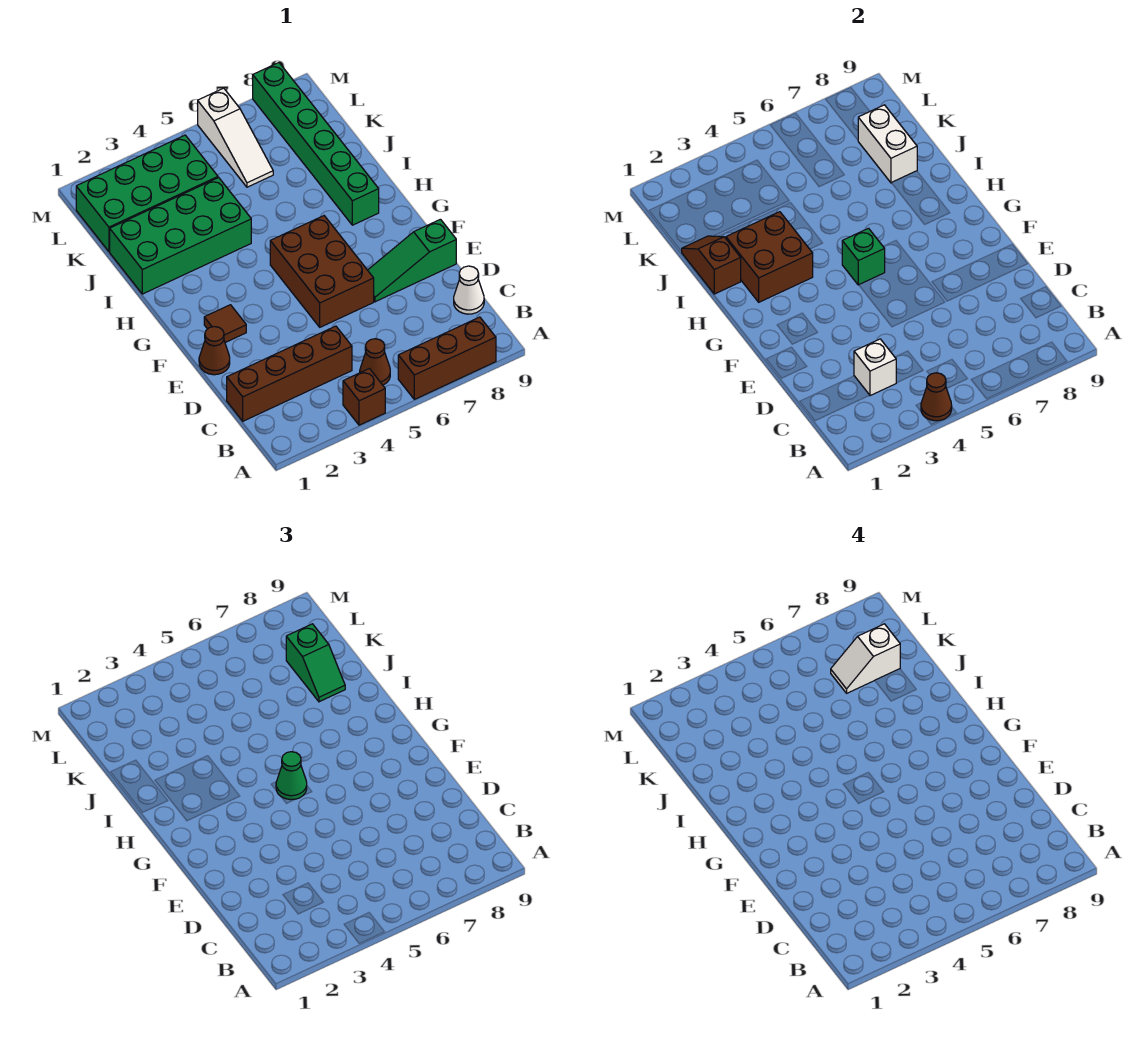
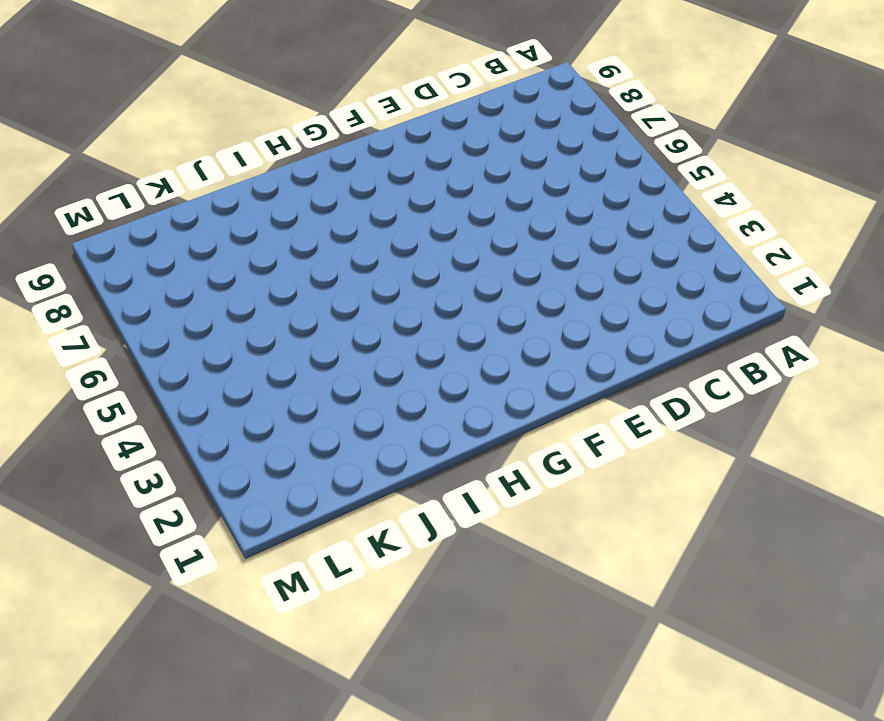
none -> brown 1x1 brick [343,369,385,425]
none -> brown 1x3 brick [398,317,496,399]
none -> brown 1x1 cone [360,339,390,385]

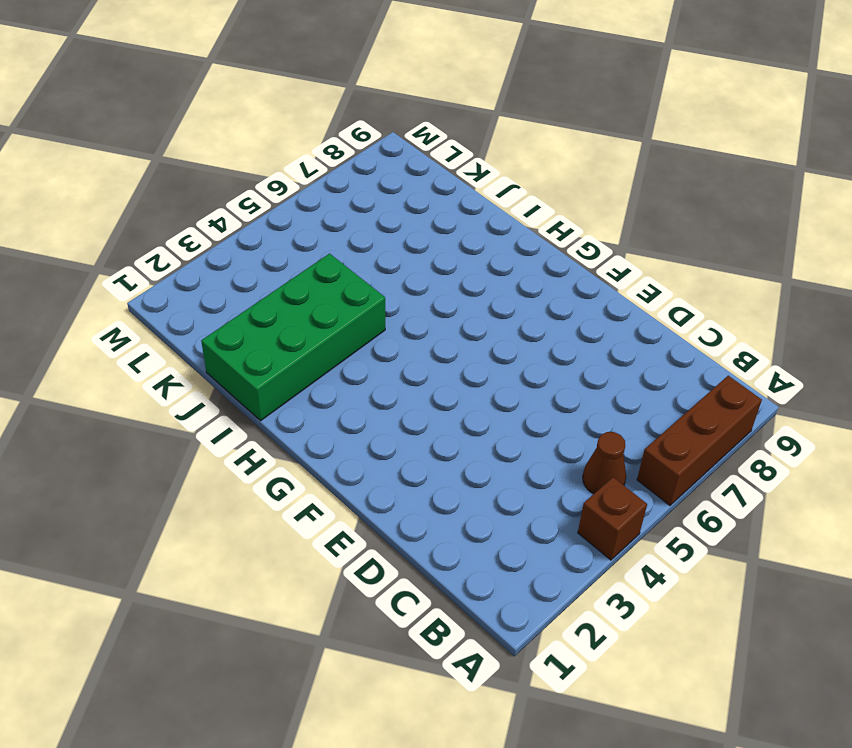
none -> brown 1x4 brick [227,326,352,421]
none -> white 1x1 cone [454,266,484,314]
none -> brown 1x1 cone [199,327,230,375]

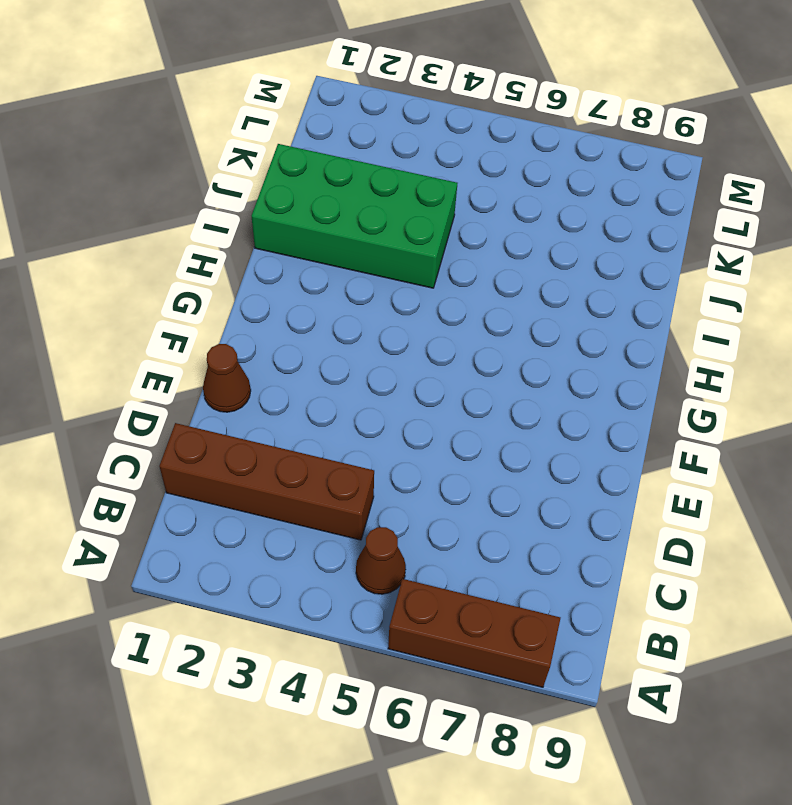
none -> brown 1x1 brick [343,369,385,425]
none -> white 1x1 cone [454,266,484,314]
none -> brown 2x3 brick [270,216,374,327]

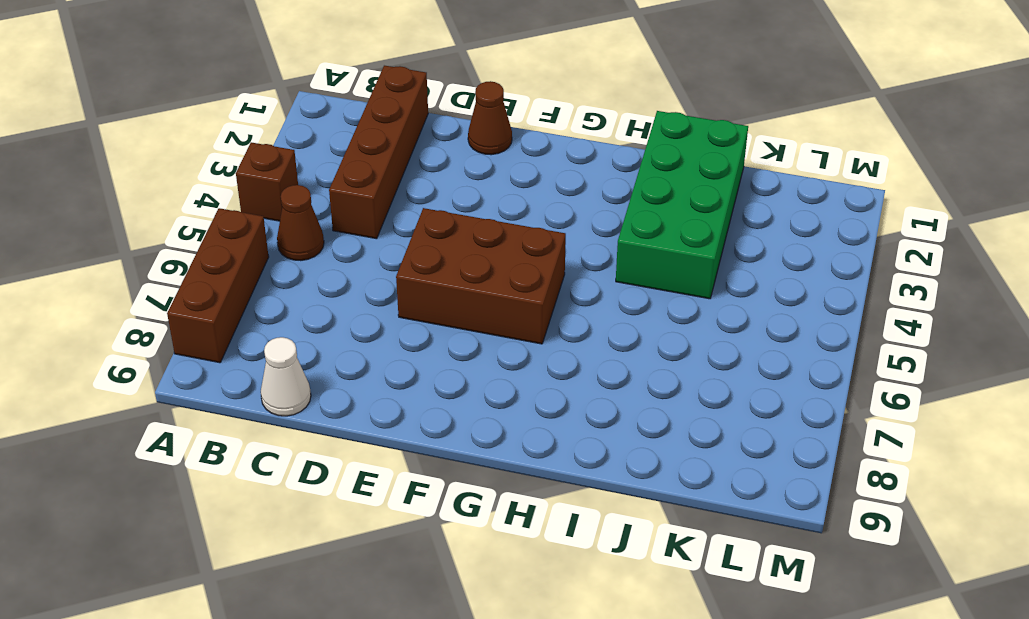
none -> green 1x3 slope [368,219,456,302]
none -> brown 1x1 tile [204,305,246,343]
none -> green 1x6 brick [253,63,379,225]

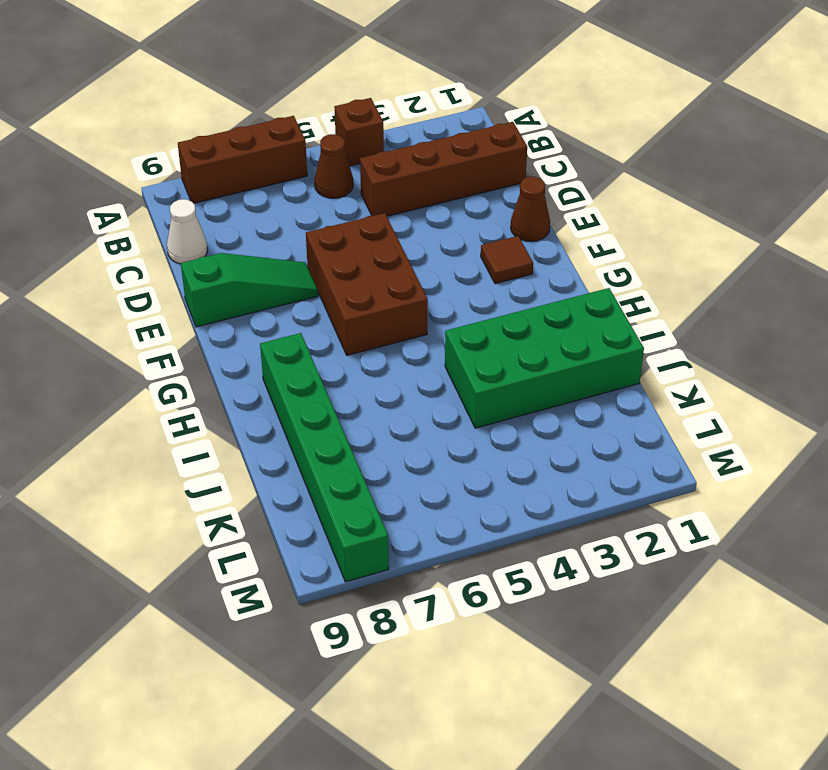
none -> green 2x4 brick [76,135,218,251]
none -> white 1x3 slope [198,88,273,187]
none -> brown 1x1 cone [921,373,952,421]

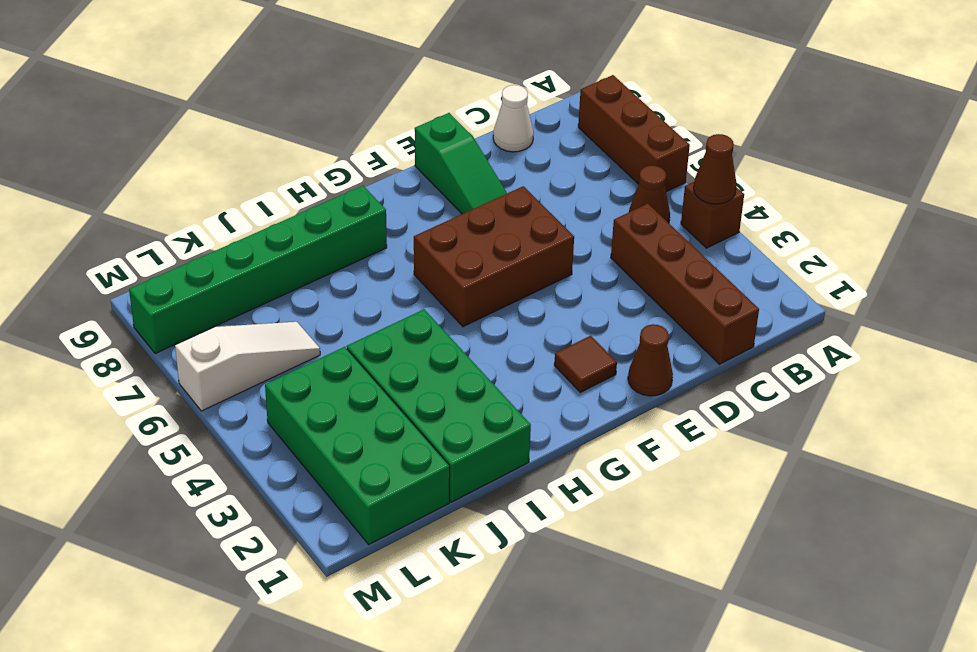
none -> white 1x1 brick [854,339,896,396]
none -> green 1x1 brick [842,228,885,285]
none -> brown 2x2 brick [726,212,813,302]

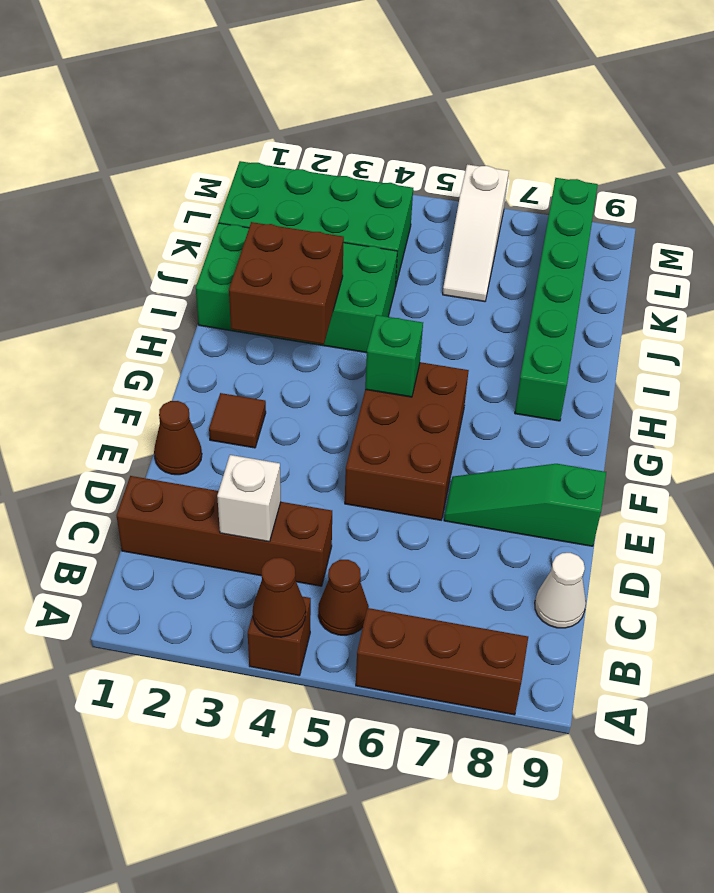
none -> brown 1x2 slope [682,236,741,294]
none -> white 1x2 brick [858,105,917,183]
none -> green 1x1 cone [276,752,307,800]

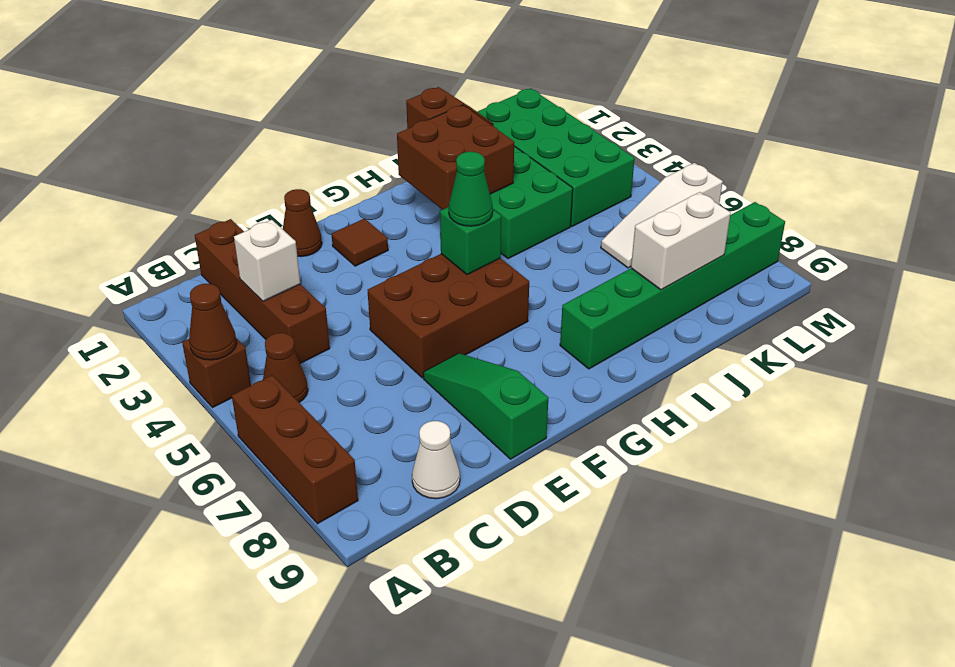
none -> green 1x2 slope [286,624,345,702]
none -> white 1x2 slope [831,624,900,693]

